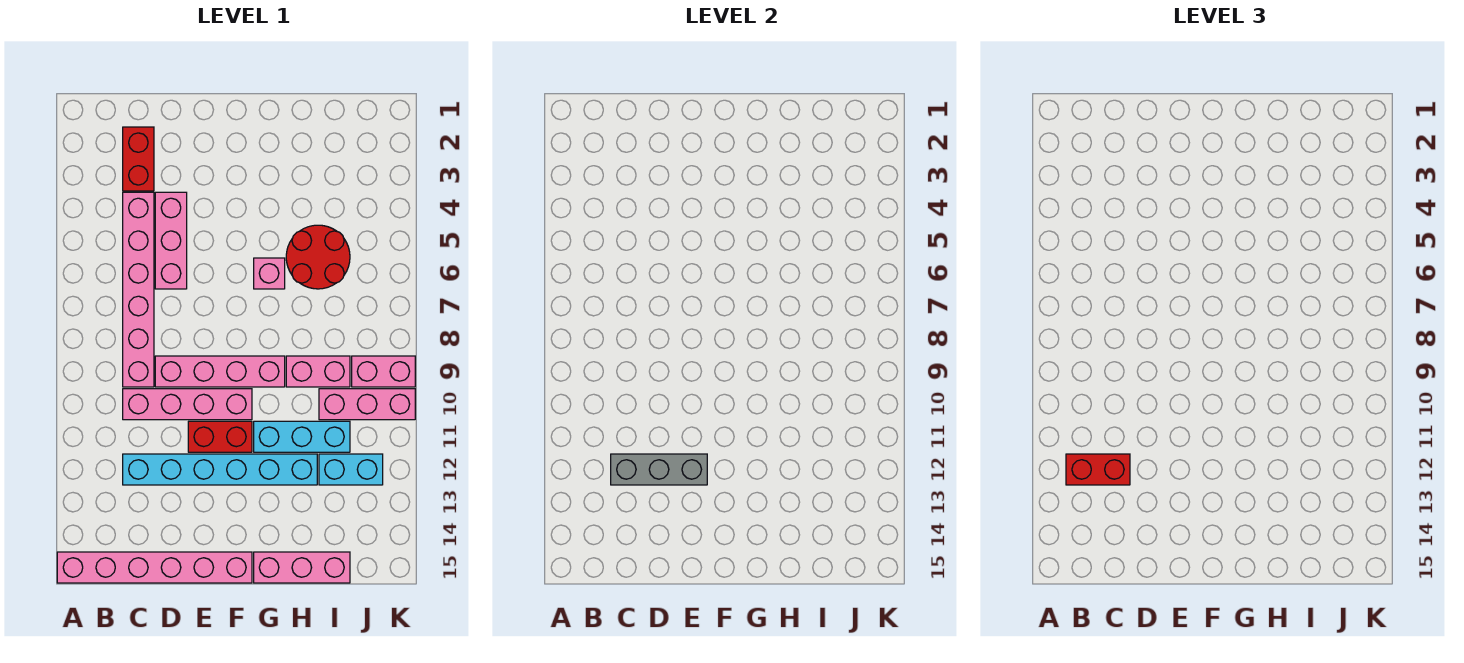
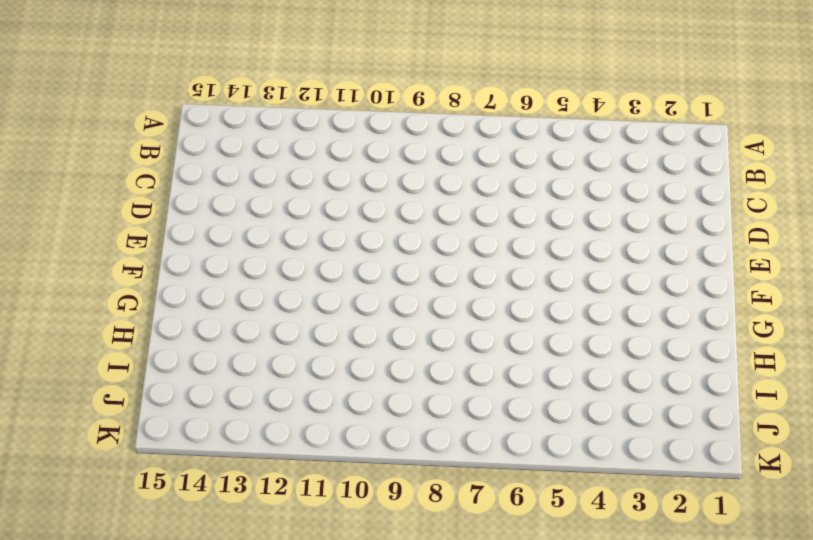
none -> pink 1x6 brick [57,552,252,583]
none -> red 1x2 brick [123,127,154,191]
none -> pink 1x6 brick [123,192,154,387]

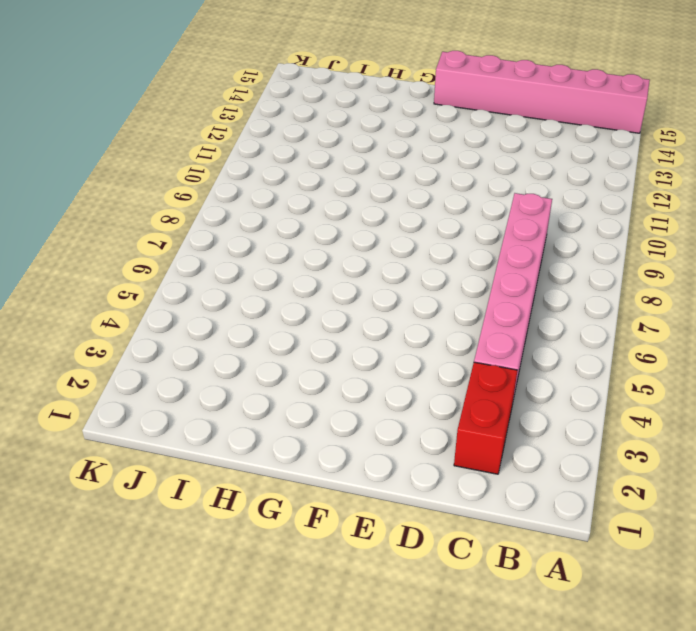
none -> pink 1x4 brick [123,389,252,420]
none -> cyan 1x6 brick [123,454,317,485]
none -> pink 1x3 brick [155,192,187,289]

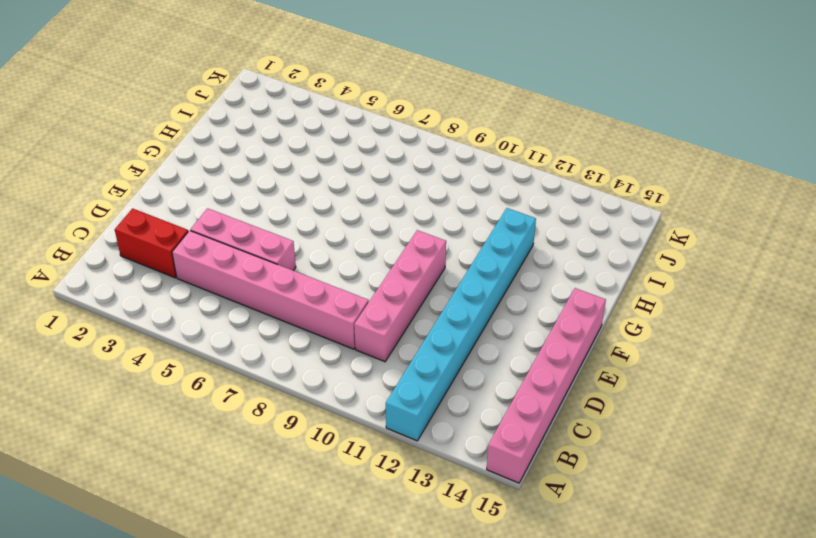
cyan 1x8 brick [386,208,536,441] -> cyan 1x6 brick [123,454,317,485]
none -> pink 1x4 brick [155,356,285,387]
none -> red 1x2 brick [188,421,252,452]
none -> pink 1x1 brick [254,258,285,289]

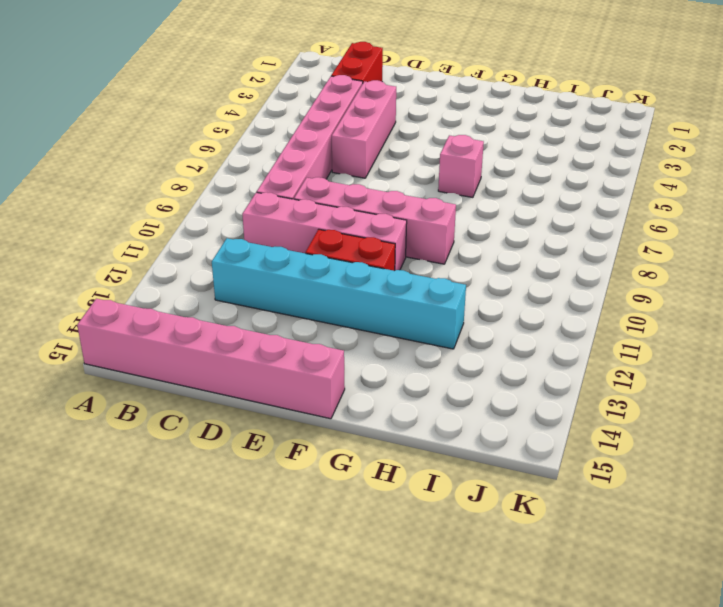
none -> cyan 1x3 brick [254,421,350,452]
none -> pink 1x3 brick [254,552,350,583]
none -> red 2x2 round brick [286,225,350,289]

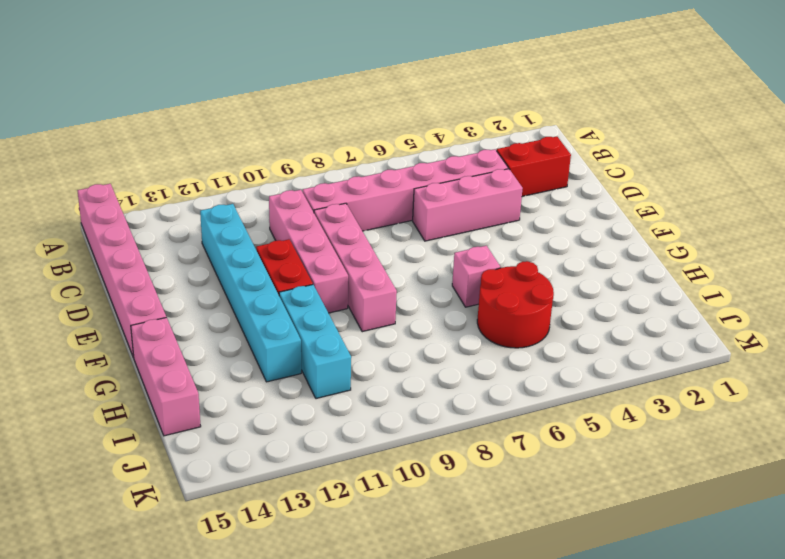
none -> pink 1x2 brick [286,356,350,387]
none -> pink 1x3 brick [319,389,415,420]
none -> cyan 1x2 brick [319,454,383,485]

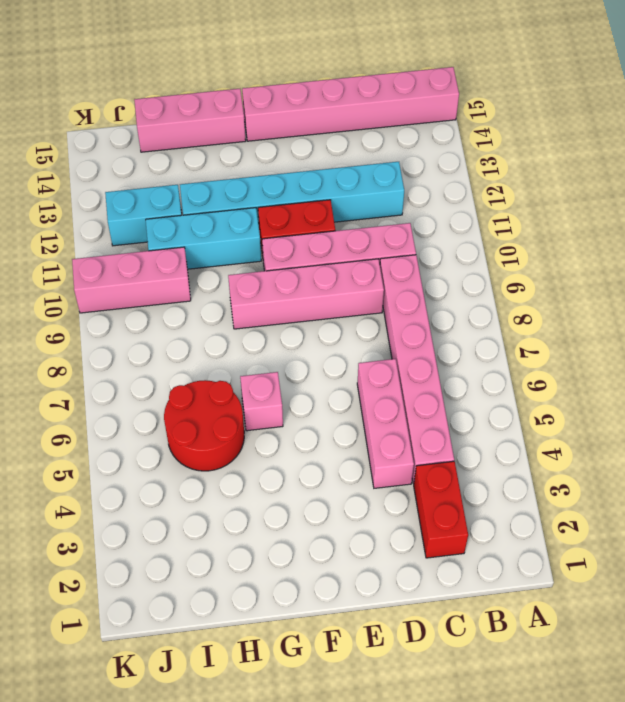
none -> pink 1x2 brick [286,356,350,387]
none -> pink 1x2 brick [352,356,415,387]
none -> grey 1x3 brick [611,454,707,485]

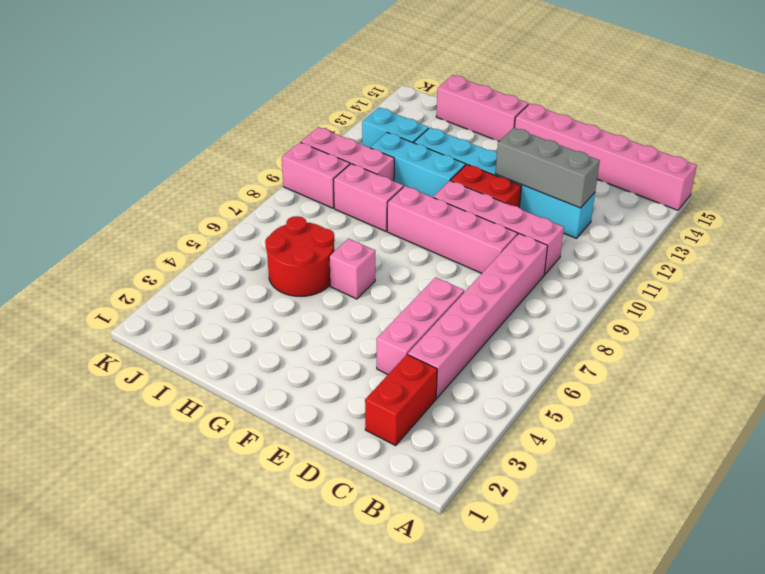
none -> red 1x2 brick [1066,454,1130,485]

